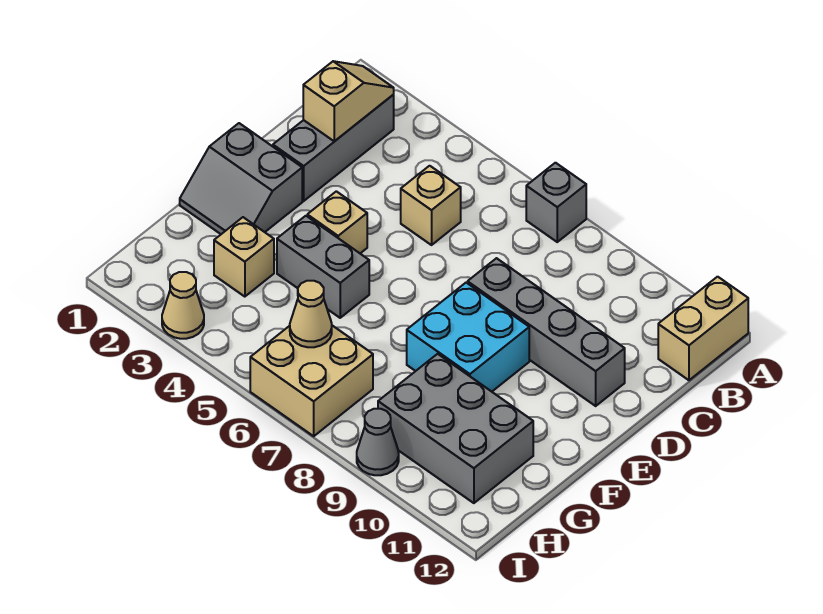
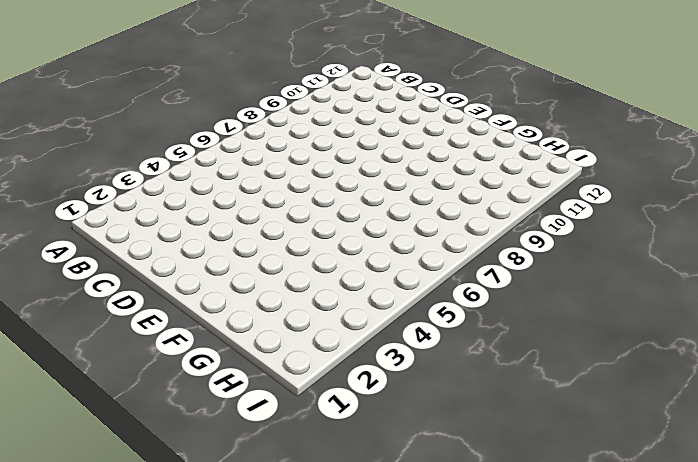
none -> grey 1x1 brick [526,163,586,242]
none -> tan 1x2 brick [658,277,748,380]
none -> grey 1x3 brick [273,95,394,201]

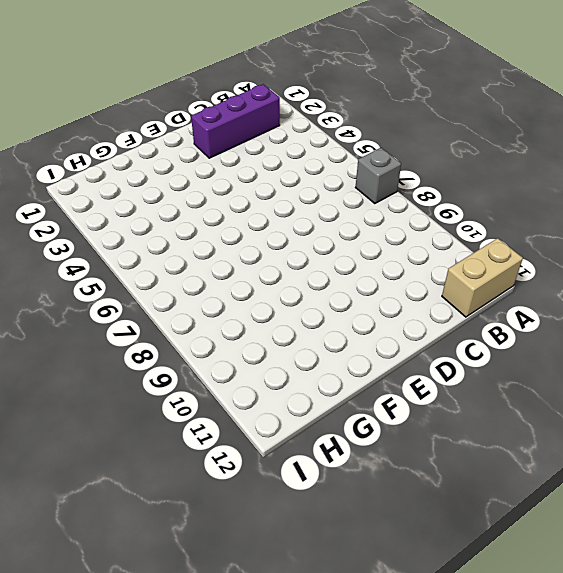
purple 1x3 brick [191,84,280,158] -> grey 1x3 brick [273,95,394,201]
none -> tan 1x1 brick [401,166,461,245]
none -> grey 1x4 brick [468,258,625,406]
none -> grey 2x2 slope [180,123,302,234]

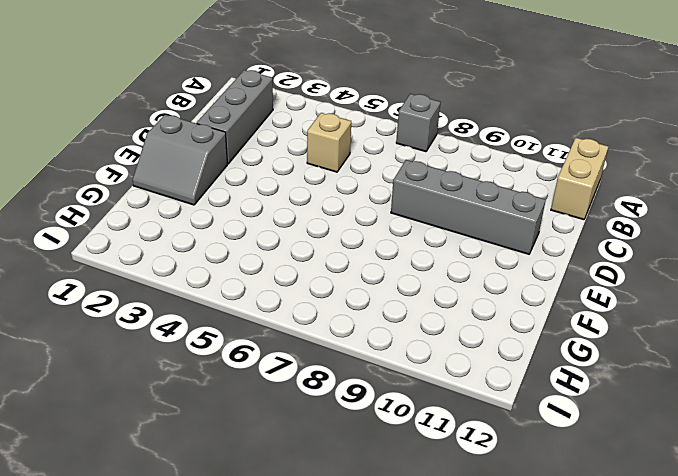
none -> tan 1x1 brick [307,191,367,253]
none -> cyan 2x2 brick [407,283,529,392]
none -> grey 1x2 brick [277,216,369,318]

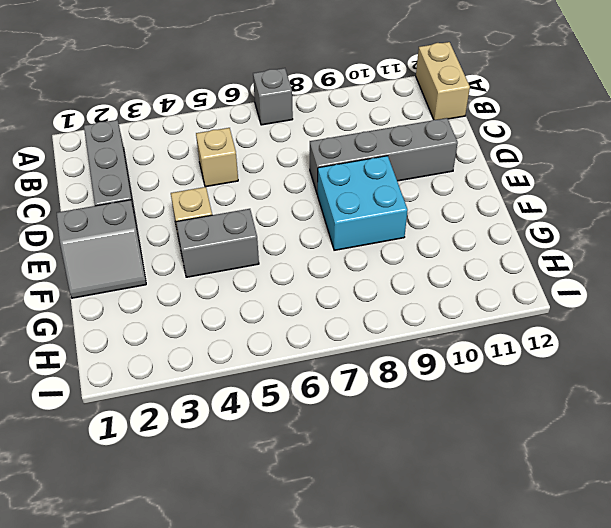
none -> tan 1x1 brick [214,217,274,297]
none -> grey 2x3 brick [378,354,533,503]
none -> tan 2x2 brick [250,326,373,436]

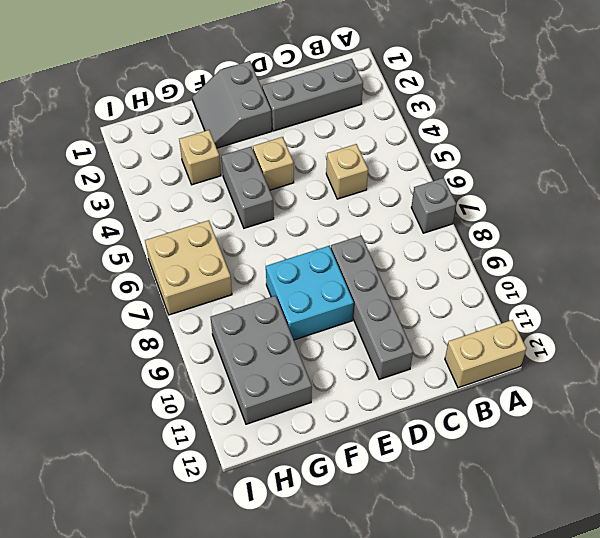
none -> tan 1x1 cone [162,272,204,339]
none -> grey 1x1 cone [357,409,399,475]
none -> tan 1x2 slope [303,61,394,141]

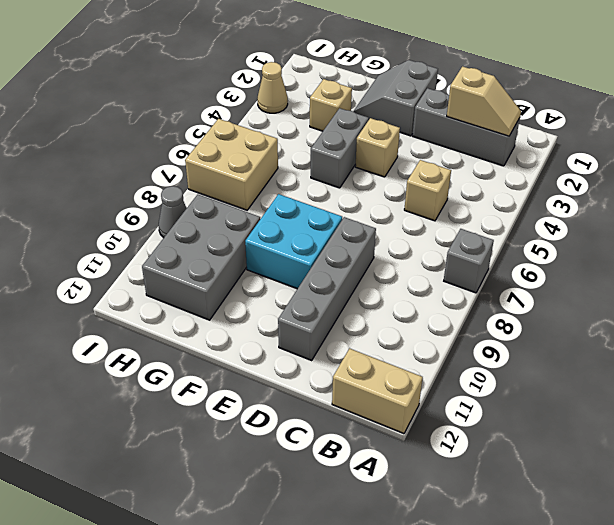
none -> tan 1x1 cone [290,281,332,347]

